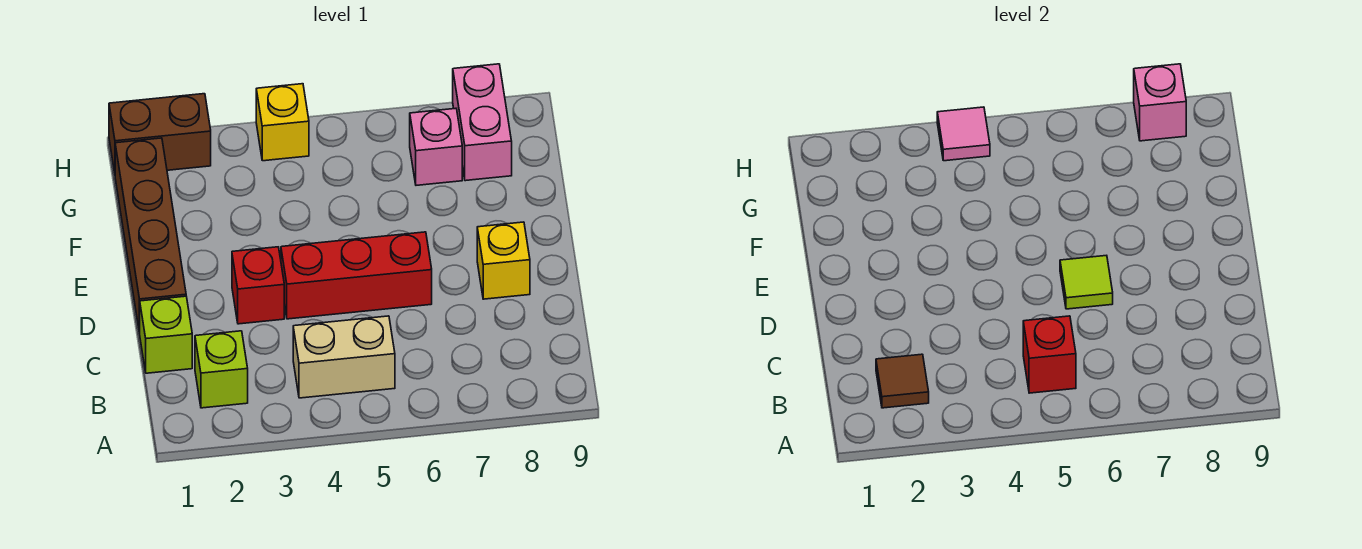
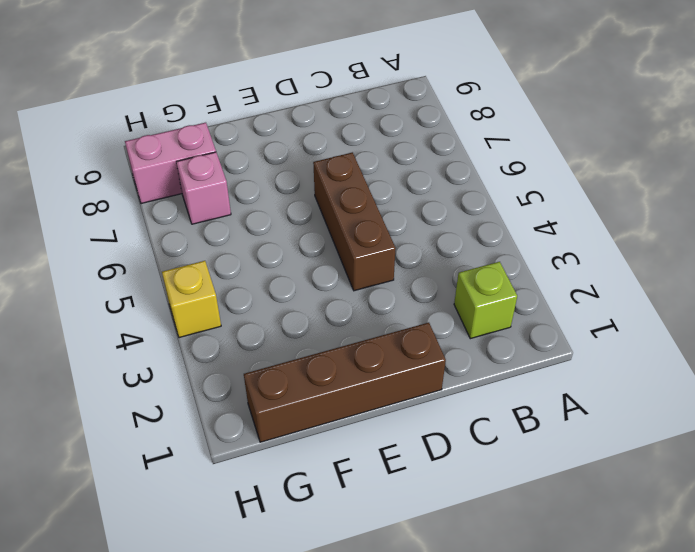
brown 1x3 brick [313,152,396,291] -> red 1x3 brick [281,232,432,319]
none -> tan 1x2 brick [293,316,395,398]
none -> lime 1x1 brick [140,296,192,373]
none -> red 1x1 brick [232,247,284,324]

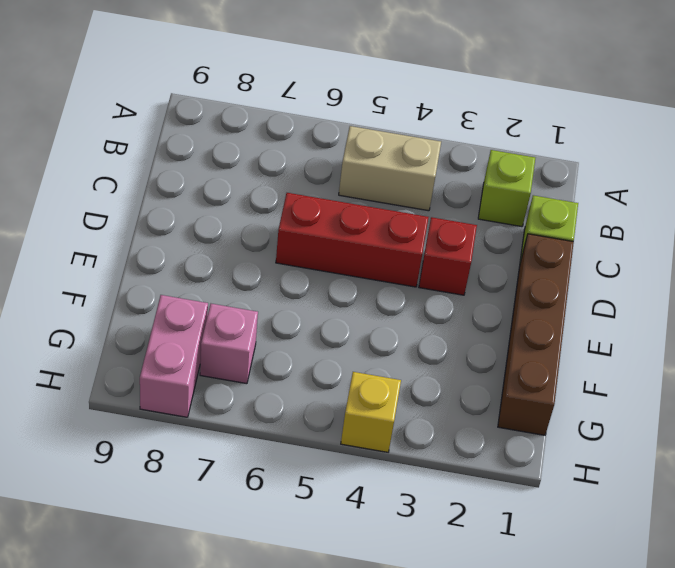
none -> yellow 1x1 brick [477,222,530,299]
none -> brown 1x2 brick [109,94,211,173]
none -> brown 1x1 tile [876,354,929,408]

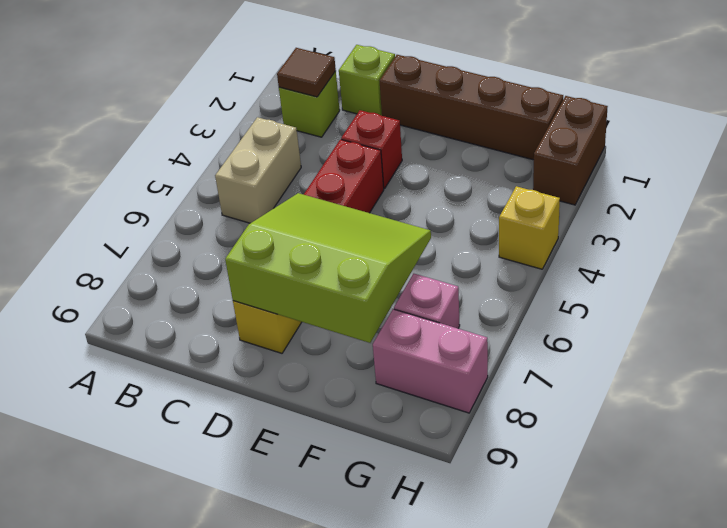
lime 3x3 slope [225,193,431,343] -> lime 1x1 tile [1060,255,1113,309]
none -> red 1x1 brick [1023,316,1076,393]
none -> pink 1x1 tile [937,107,990,161]
none -> pink 1x1 brick [1134,64,1186,141]

